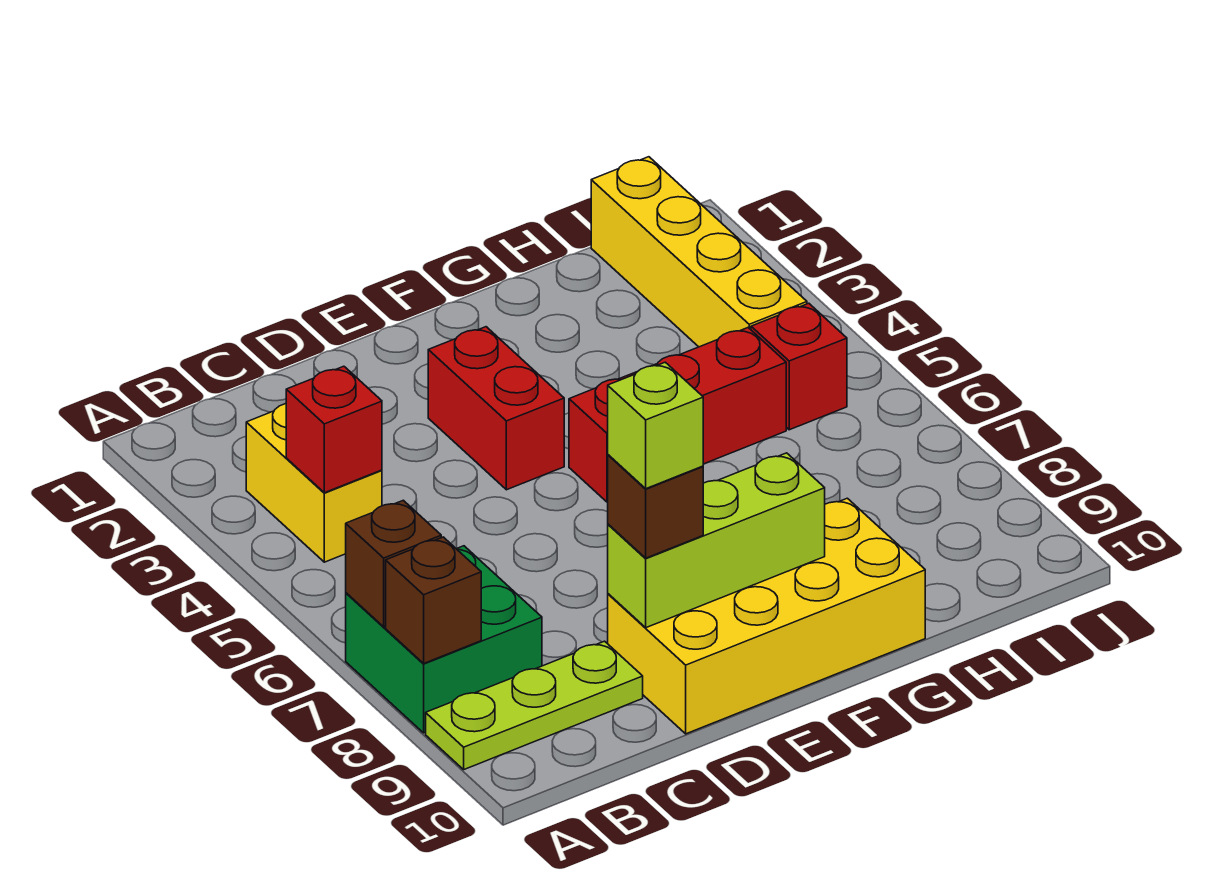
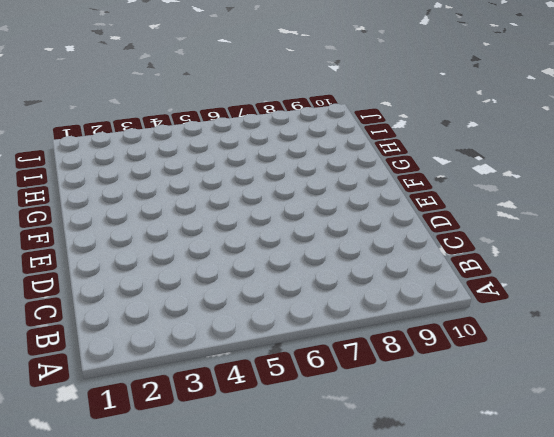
none -> green 2x2 brick [346,546,542,733]
none -> lime 1x3 plate [426,641,643,769]
none -> yellow 1x2 brick [246,404,382,562]

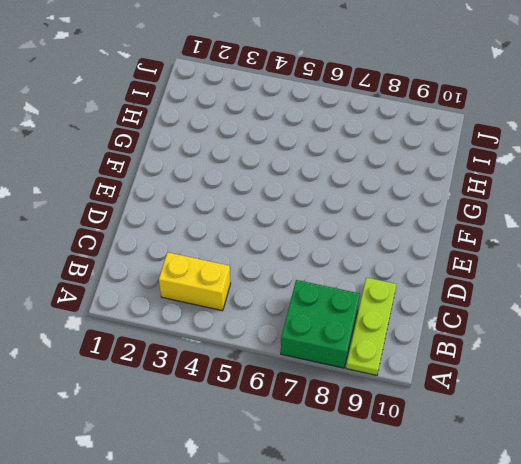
none -> yellow 2x4 brick [608,498,925,734]
none -> red 1x2 brick [428,327,564,490]
none -> red 1x3 brick [569,328,786,502]

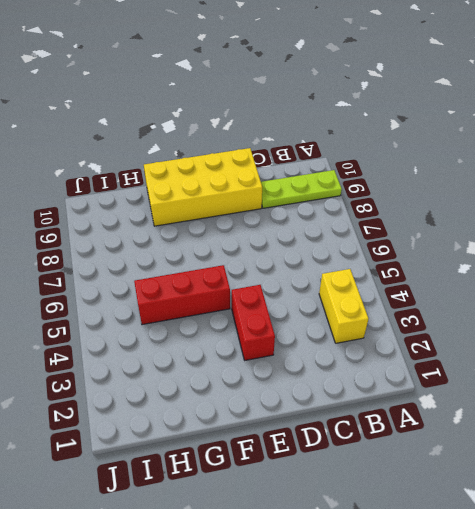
none -> green 2x2 brick [346,546,542,733]
none -> yellow 1x4 brick [591,157,807,347]
none -> red 1x1 brick [751,303,847,430]

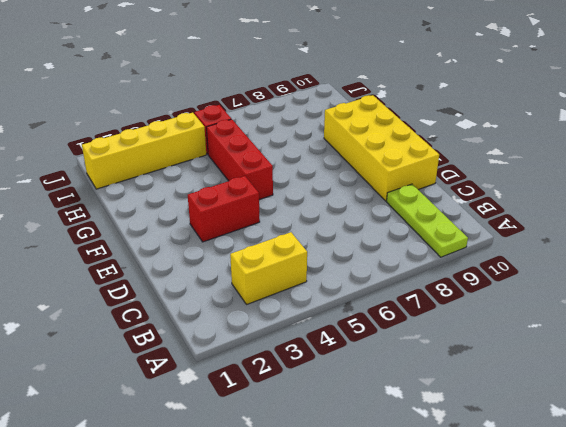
none -> green 2x2 brick [346,546,542,733]
none -> brown 1x1 brick [346,500,441,627]
none -> brown 1x1 brick [386,537,481,663]

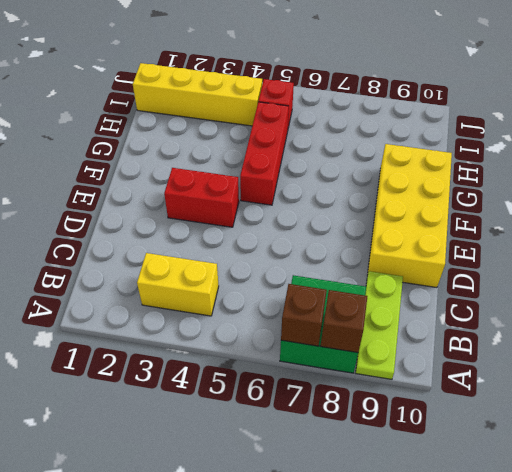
none -> red 1x1 brick [286,366,382,493]
none -> lime 1x3 brick [608,453,825,628]
none -> brown 1x1 brick [608,455,703,558]

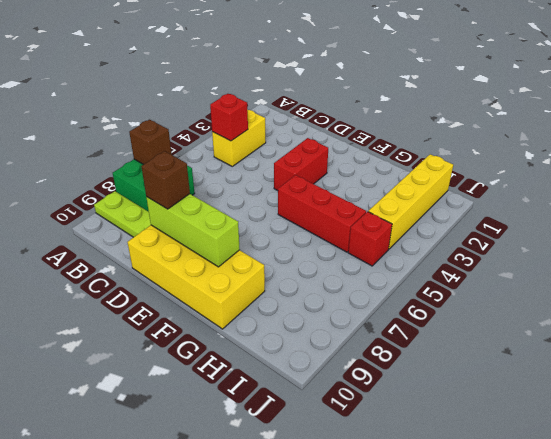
none -> brown 1x1 brick [386,537,481,663]
none -> lime 1x1 brick [608,362,703,489]

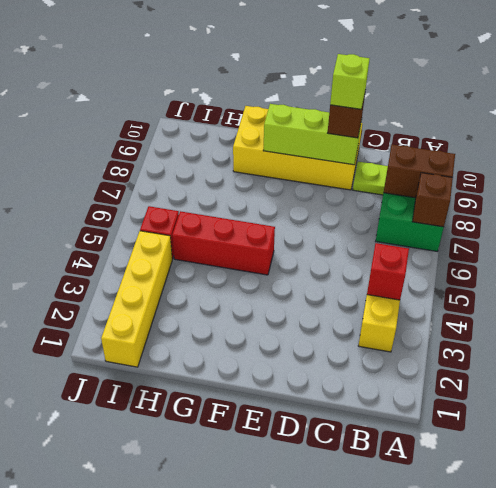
brown 1x2 brick [384,144,455,198] -> brown 1x1 brick [386,537,481,663]
none -> red 1x2 brick [428,327,564,490]

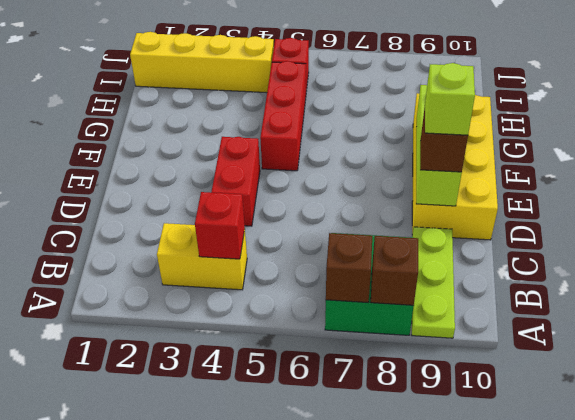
red 1x2 brick [211,137,260,226] -> red 1x2 brick turned to [428,327,564,490]

